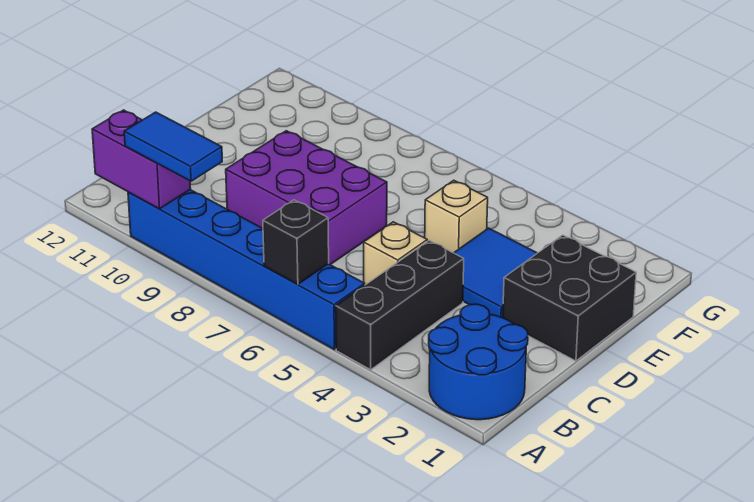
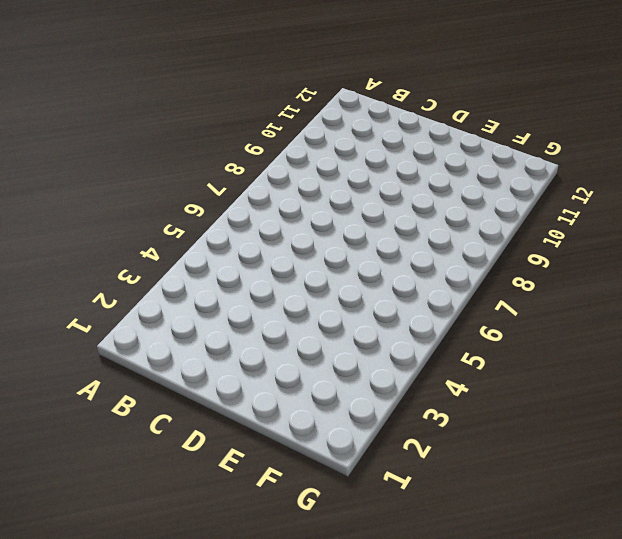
none -> blue 2x2 round brick [429,304,528,420]
none -> black 1x3 brick [336,241,464,370]

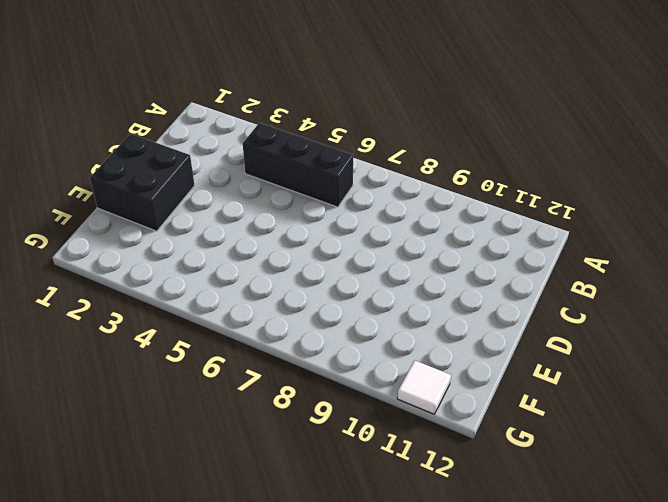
black 1x3 brick [243,123,353,207] -> black 1x3 brick turned to [336,241,464,370]
white 1x1 tile [397,360,451,414] -> none
none -> blue 2x2 round brick [429,304,528,420]
none -> blue 1x6 brick [128,190,365,350]

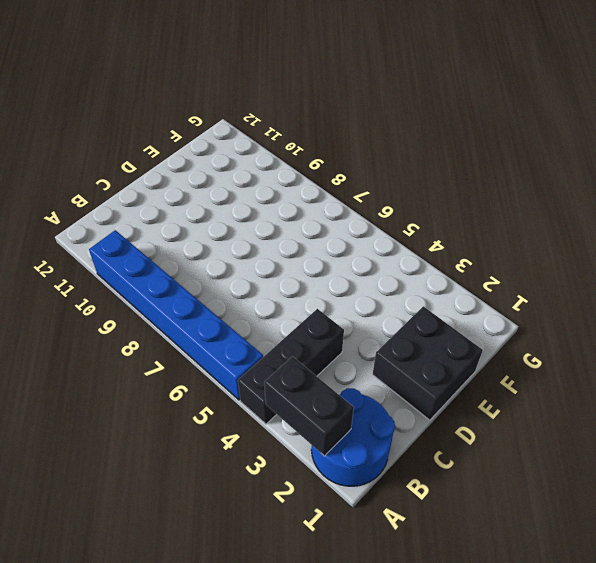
black 1x2 brick [264,356,354,456] -> none
none -> tan 1x1 brick [364,222,427,285]
none -> purple 2x3 brick [226,131,387,265]

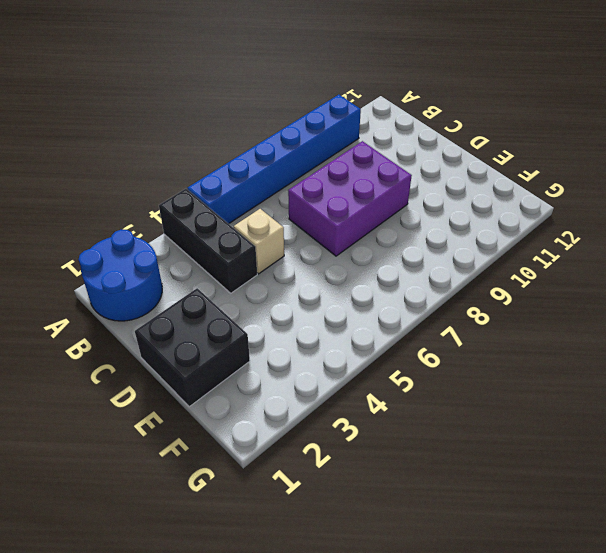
none -> blue 2x2 tile [454,228,537,318]
none -> tan 1x1 brick [425,180,488,253]

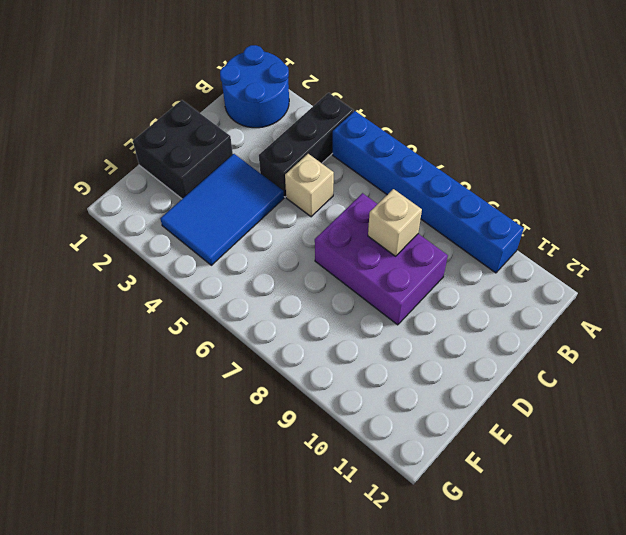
tan 1x1 brick [368,189,422,256] -> tan 1x1 brick moved to [425,180,488,253]
blue 2x3 tile [160,154,284,265] -> blue 2x2 tile [454,228,537,318]
none -> black 1x1 brick [263,200,329,284]
none -> purple 1x2 brick [92,110,191,209]

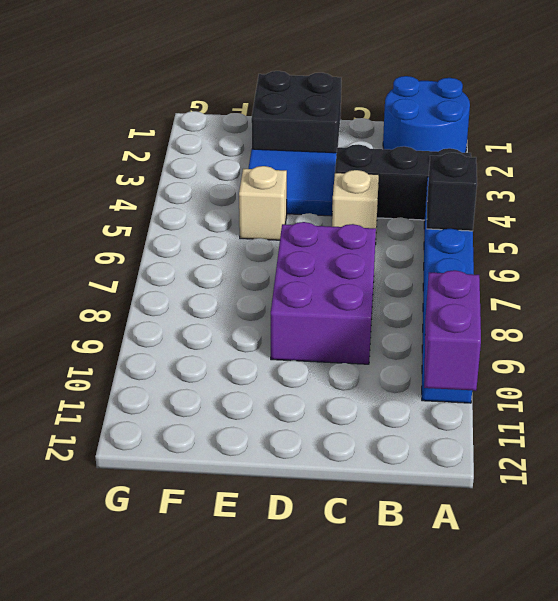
none -> blue 1x2 tile [124,112,222,181]

